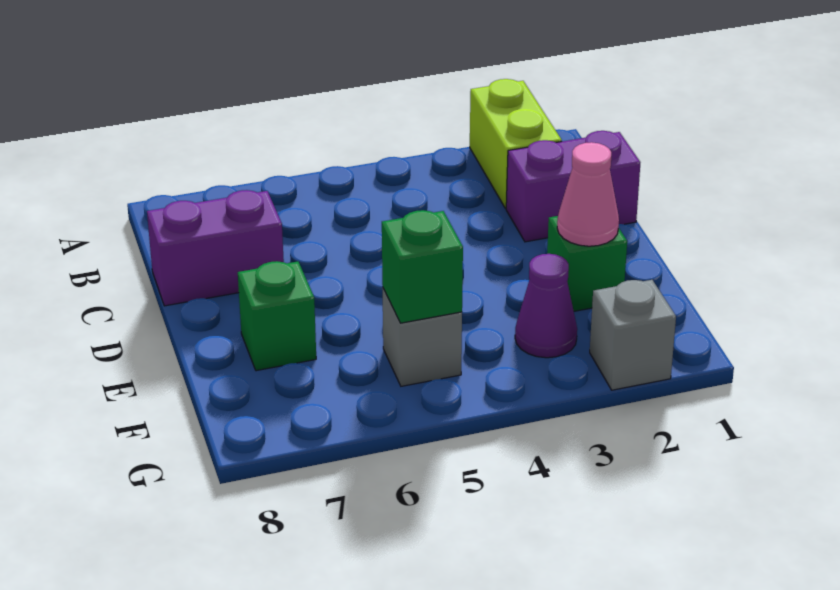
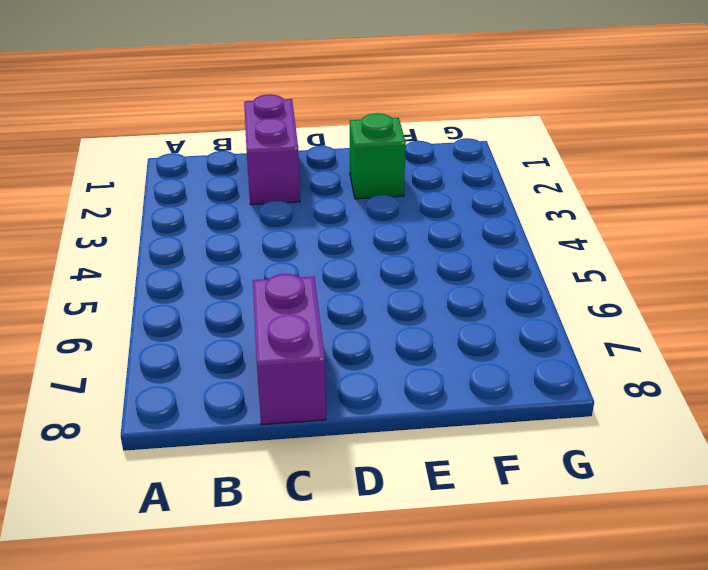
none -> lime 1x2 brick [470,79,562,209]
none -> green 1x1 brick [238,261,316,371]

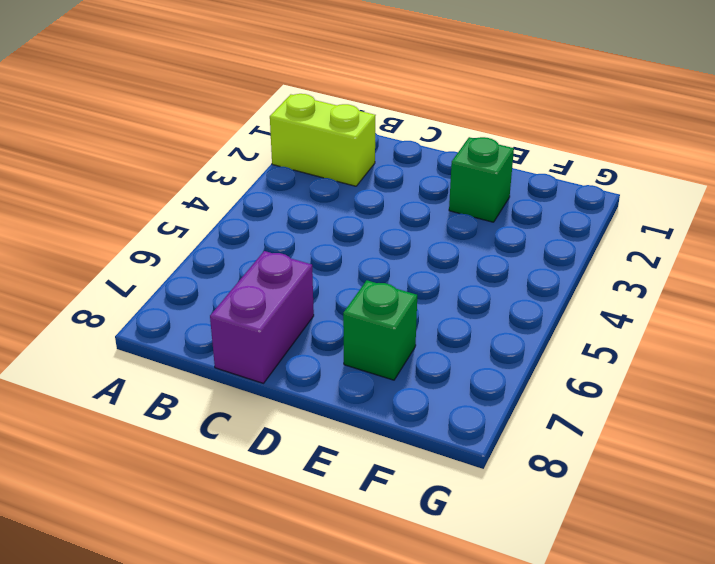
none -> purple 1x2 brick [506,131,640,242]
none -> purple 1x1 cone [515,254,577,358]

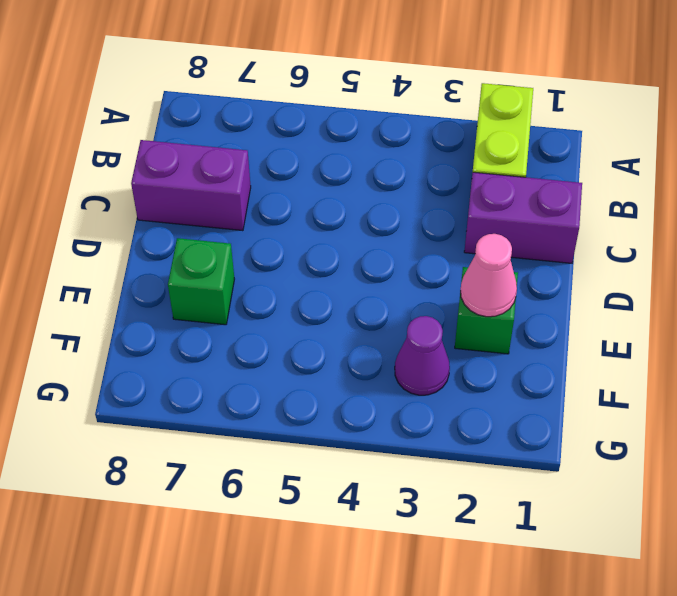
none -> grey 1x1 brick [383,289,462,386]
none -> grey 1x1 brick [590,280,676,390]

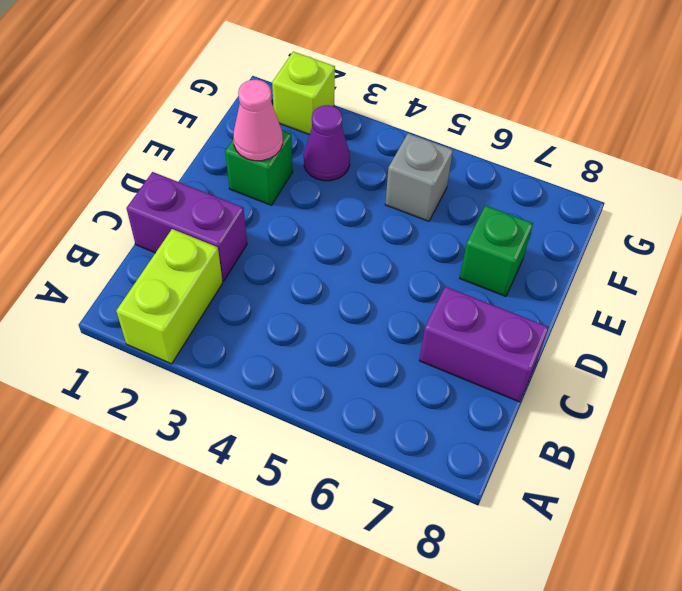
lime 1x1 brick [272,52,335,135] -> grey 1x1 brick [590,280,676,390]
none -> green 1x1 brick [382,210,463,323]

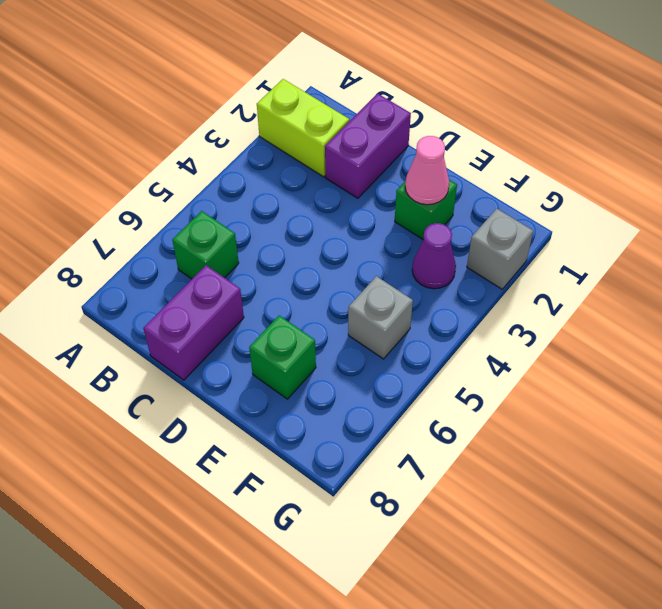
green 1x1 brick [172,211,239,279] -> green 1x1 brick moved to [382,210,463,323]

